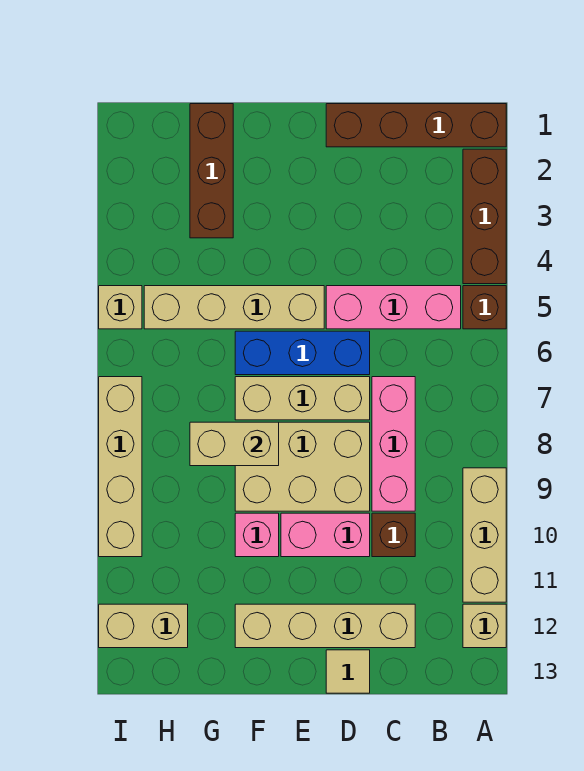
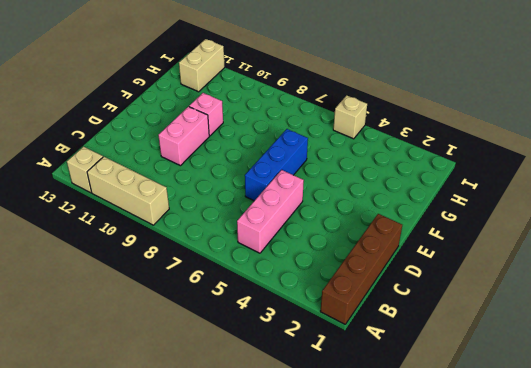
none -> brown 1x3 brick [463,149,506,284]
none -> brown 1x1 brick [463,286,506,329]
none -> pink 1x3 brick [372,377,415,511]

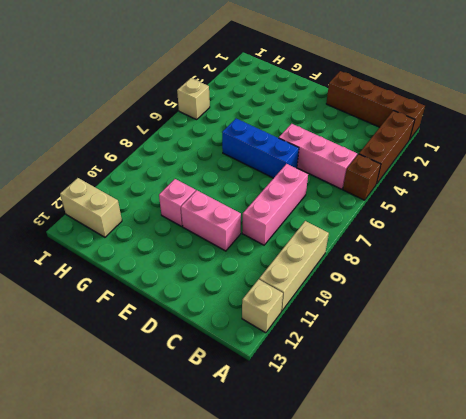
none -> brown 1x1 brick [372,513,415,557]
none -> tan 1x4 brick [235,604,415,648]
none -> tan 1x3 brick [235,377,370,420]

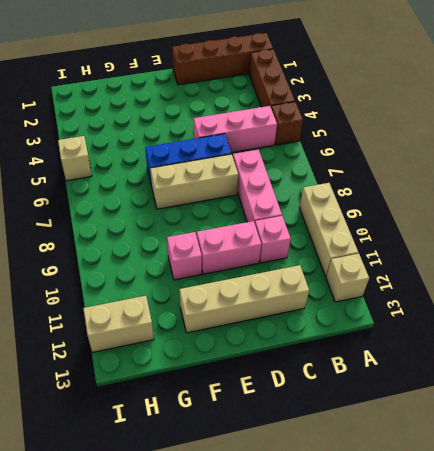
pink 1x1 brick [255,216,291,263] -> brown 1x1 brick [372,513,415,557]
none -> tan 2x3 brick [235,422,370,511]
none -> tan 1x1 tile [326,650,370,693]
none -> tan 1x4 brick [144,286,324,329]

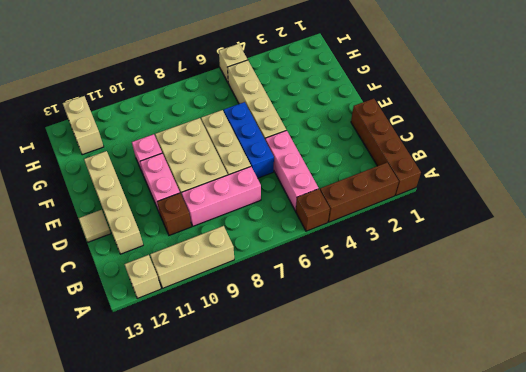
none -> brown 1x3 brick [190,104,233,238]
none -> tan 1x4 brick [99,377,142,557]
none -> tan 1x2 brick [190,422,279,466]

